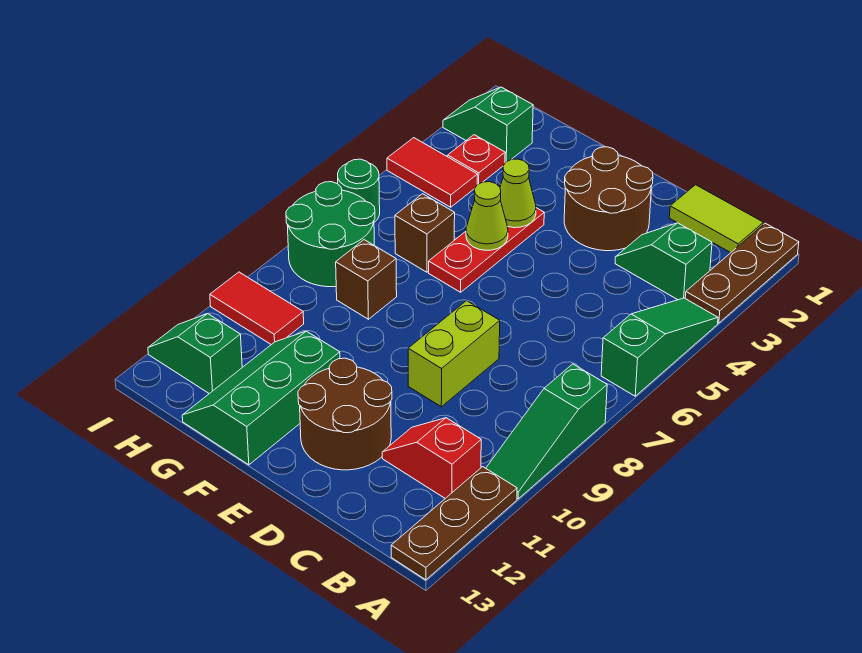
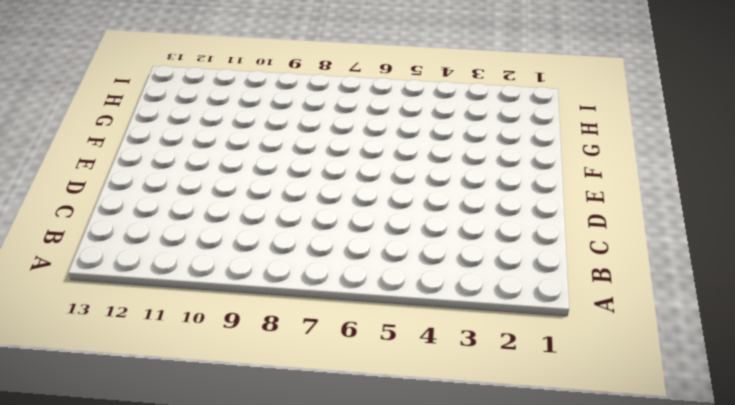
none -> brown 1x3 plate [685,223,799,323]
none -> green 1x3 slope [601,298,718,396]
none -> green 1x3 slope [486,364,607,499]

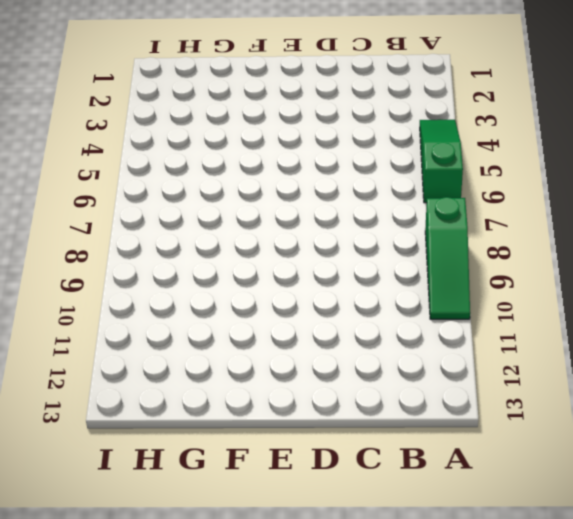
none -> brown 1x3 plate [685,223,799,323]
none -> brown 1x3 plate [391,467,517,580]
none -> lime 1x2 tile [669,185,763,253]

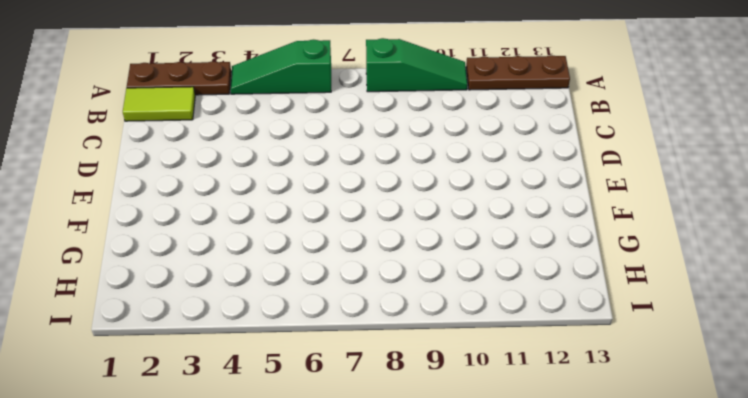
lime 1x2 tile [123,87,195,121] -> lime 1x2 tile turned to [669,185,763,253]
none -> green 1x2 slope [615,223,712,300]
none -> red 1x2 slope [382,418,481,498]
none -> brown 2x2 round brick [564,147,653,251]

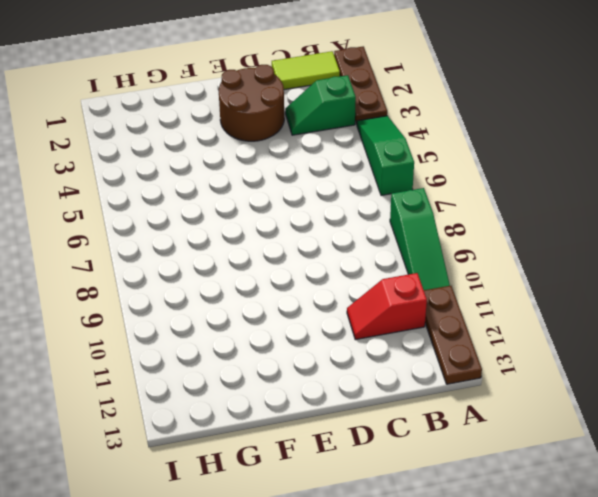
none -> lime 1x2 brick [408,301,500,407]
none -> brown 2x2 round brick [298,358,392,470]
none -> red 1x3 plate [429,208,544,292]

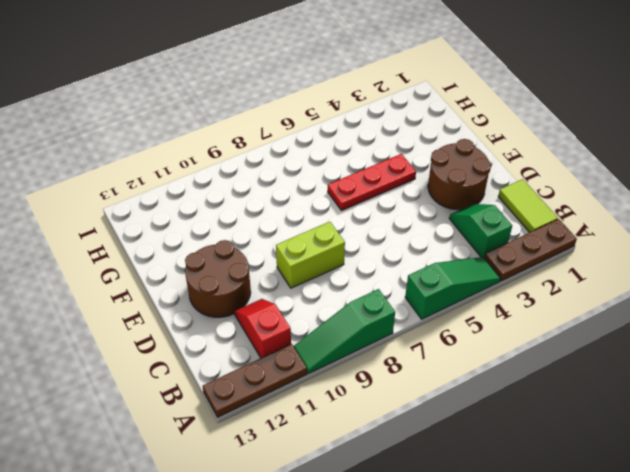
none -> green 2x3 slope [182,331,340,465]
none -> brown 1x1 brick [395,194,455,272]
none -> brown 1x1 brick [336,240,397,319]

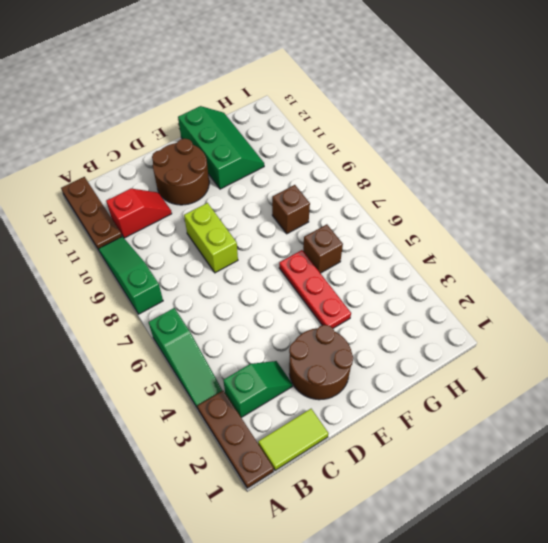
none -> green 1x2 slope [443,87,533,163]
none -> red 1x1 plate [448,135,505,185]
none -> red 1x2 tile [387,138,478,207]

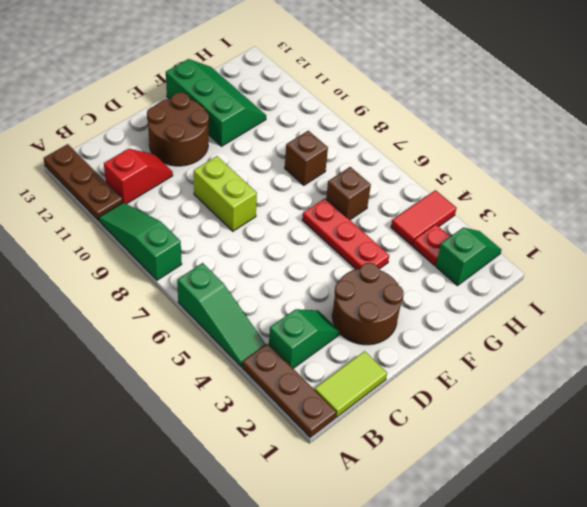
none -> green 2x2 round brick [286,182,375,287]
none -> red 1x2 tile [210,272,304,345]
none -> green 1x2 slope [148,314,242,394]

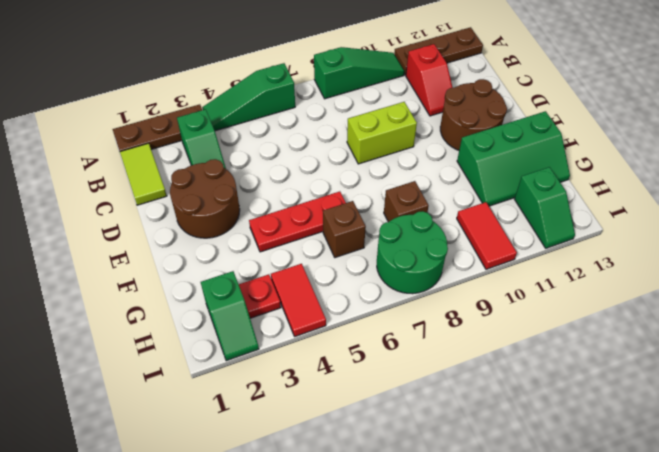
none -> green 1x1 round brick [338,159,380,222]
none -> lime 1x1 cone [500,159,536,228]
none -> lime 1x1 cone [466,182,508,250]

